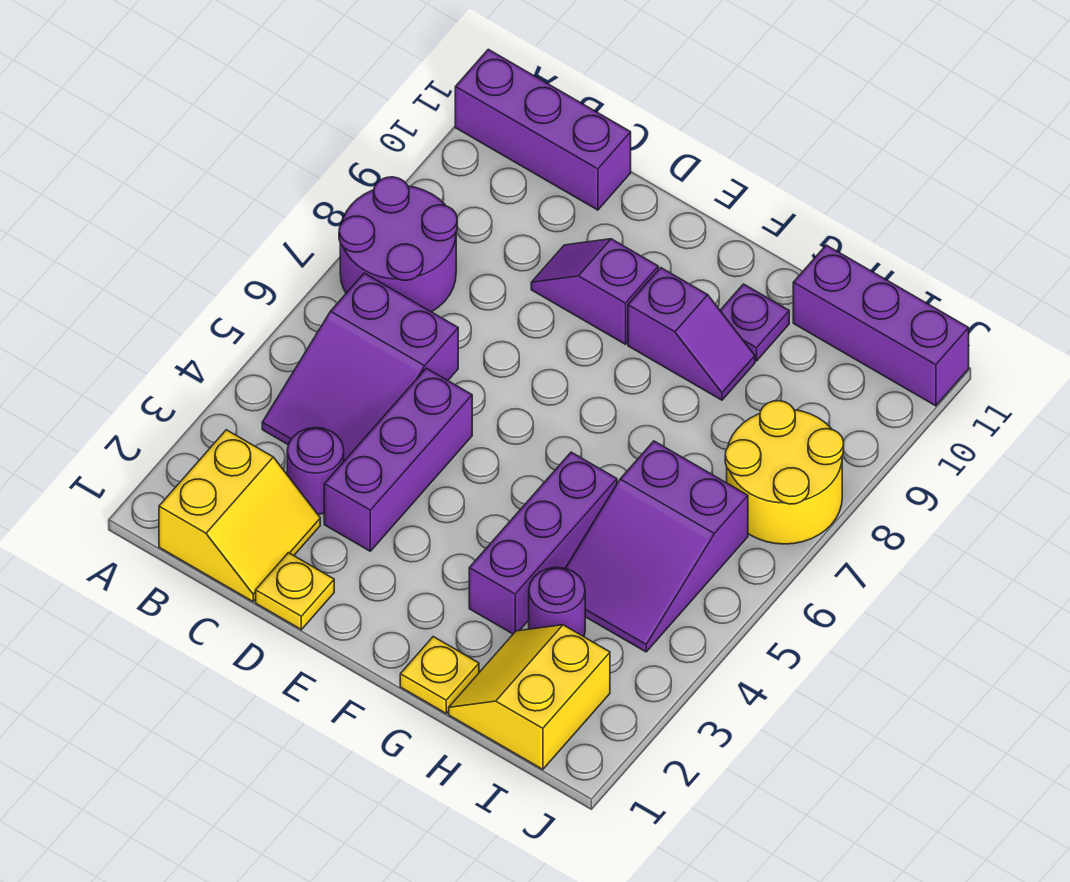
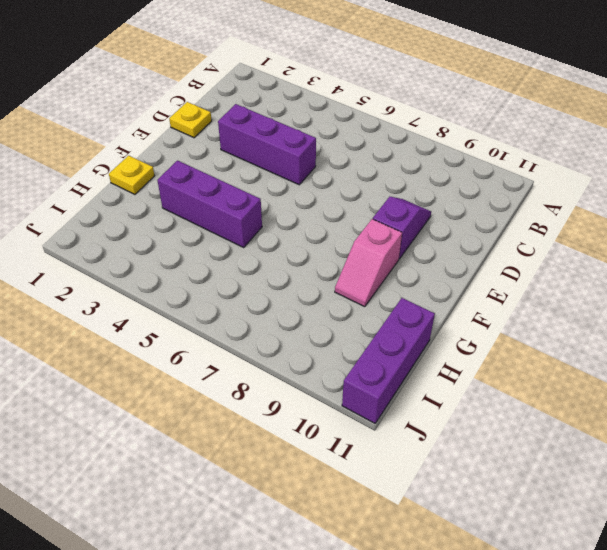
pink 1x2 slope [335,219,402,307] -> purple 1x2 slope [628,268,755,400]
none -> purple 2x2 round brick [339,177,457,312]
none -> purple 1x3 brick [455,49,631,210]
none -> yellow 2x2 slope [159,430,320,602]

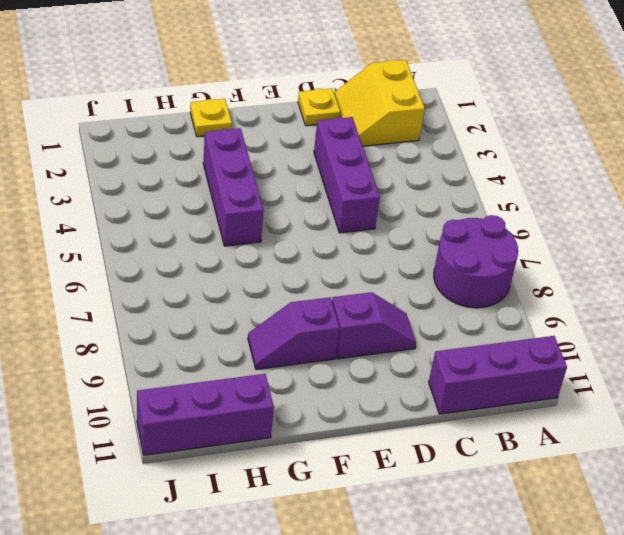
none -> purple 2x3 slope [262,273,458,461]
none -> purple 1x1 round brick [287,428,344,514]
none -> purple 1x1 plate [720,284,789,361]

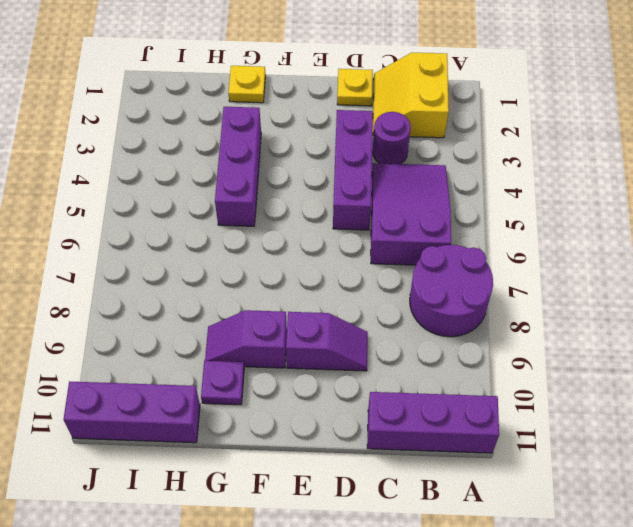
none -> yellow 2x2 slope [449,625,610,770]
none -> purple 1x1 round brick [529,567,585,637]
none -> purple 2x3 slope [566,441,748,652]

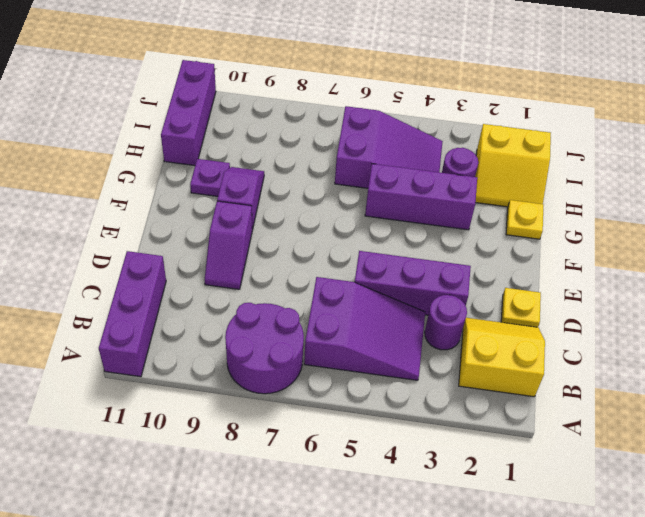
none -> yellow 2x2 round brick [725,401,844,544]

